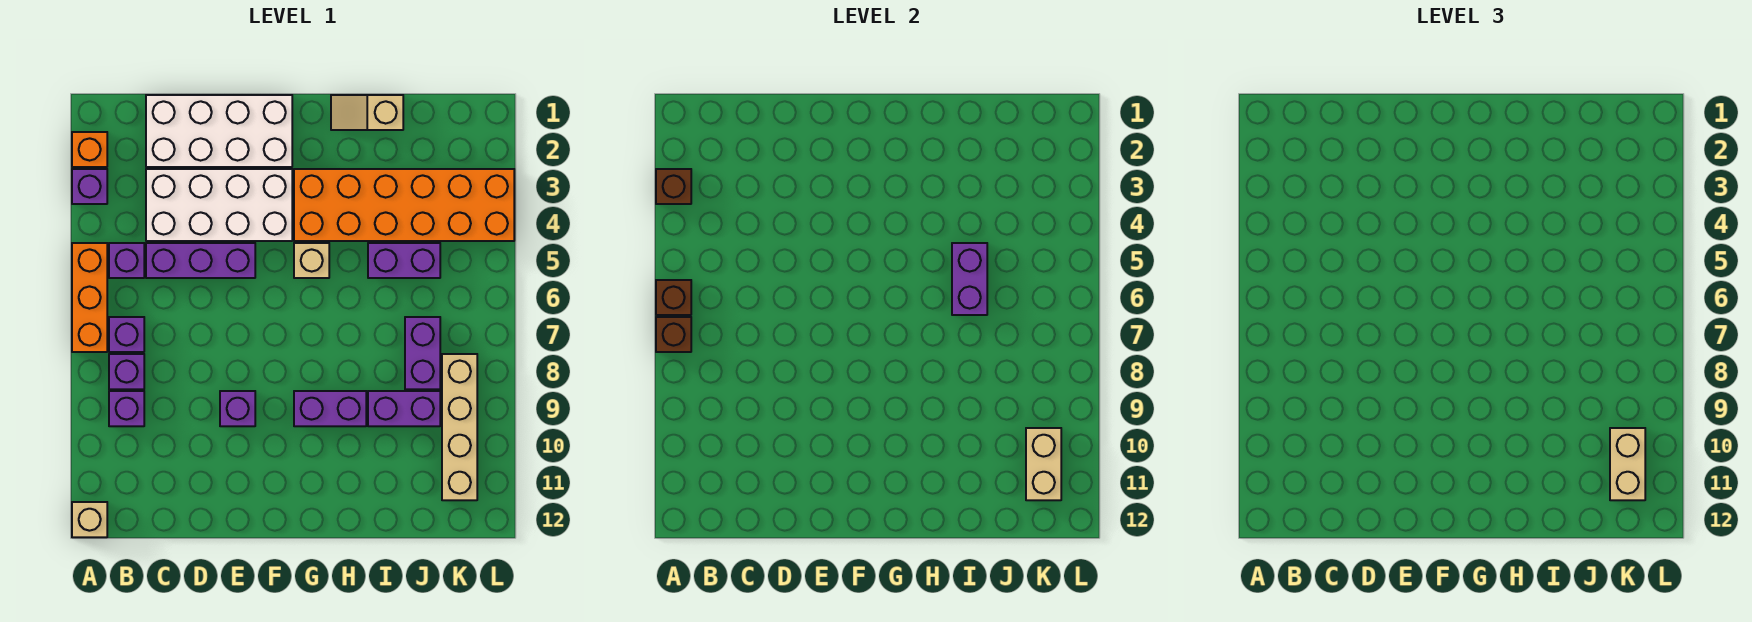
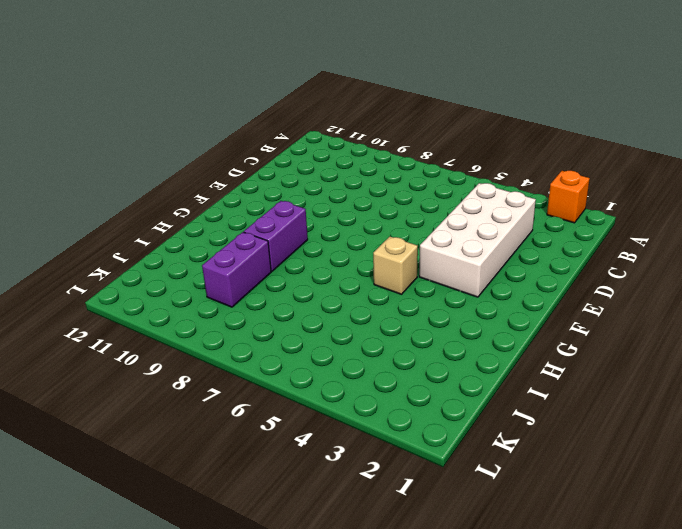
none -> purple 1x1 brick [72,169,107,204]
none -> orange 1x3 brick [72,243,107,352]
none -> tan 1x1 brick [72,502,107,537]

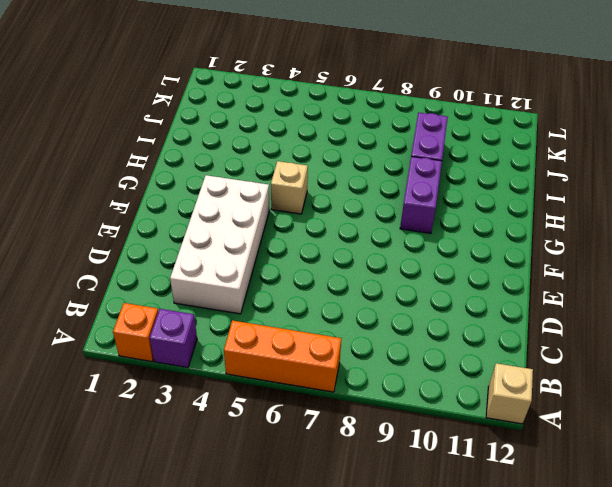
none -> purple 1x1 brick [109,243,144,278]
none -> purple 1x1 brick [109,317,144,352]
none -> purple 1x1 brick [109,354,144,389]

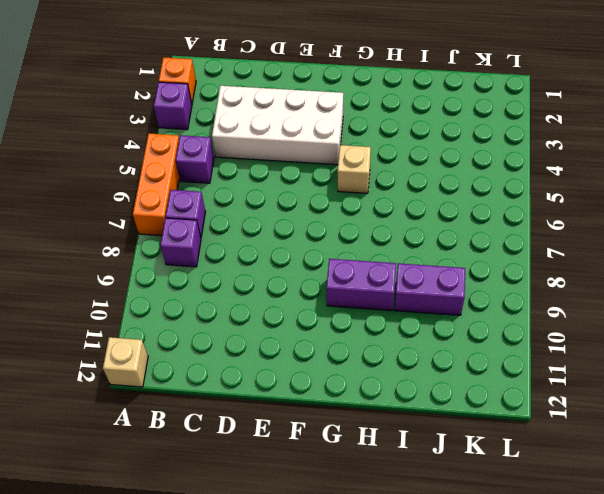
none -> purple 1x1 brick [109,391,144,426]
none -> white 2x4 brick [146,95,292,167]
none -> purple 1x3 brick [146,243,255,278]

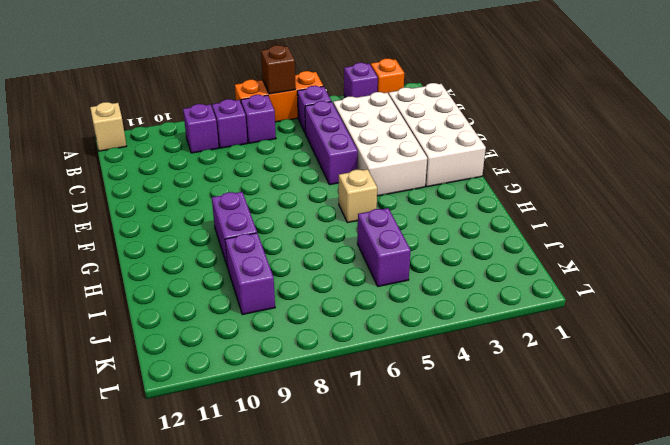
none -> purple 1x1 brick [220,391,255,426]
none -> orange 2x6 brick [294,169,514,241]
none -> tan 1x2 slope [331,95,403,130]

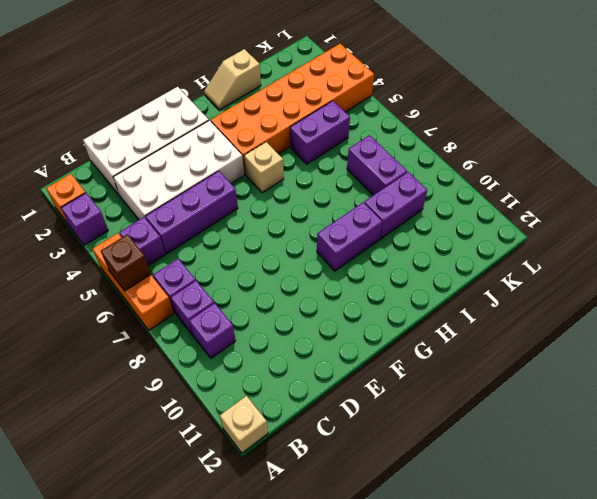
none -> purple 1x1 brick [220,391,255,426]
none -> tan 1x4 brick [442,354,477,500]
none -> brown 1x1 brick [656,169,691,204]

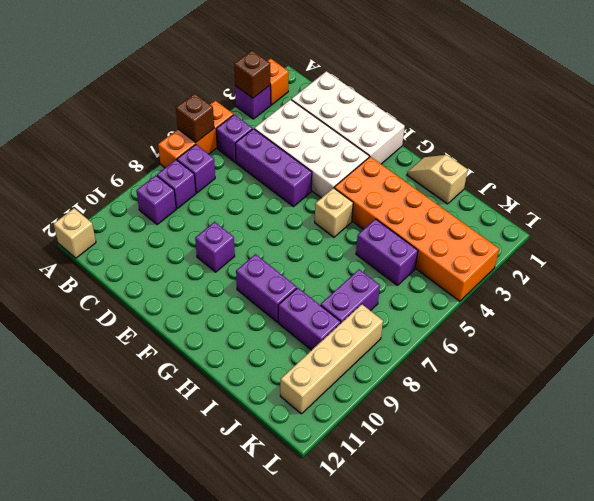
none -> brown 1x1 brick [656,317,691,352]
none -> purple 1x2 brick [952,243,987,315]
none -> tan 1x2 brick [1026,428,1061,500]

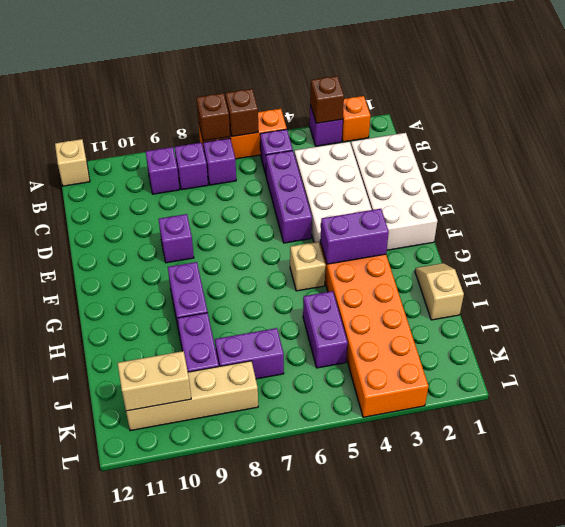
purple 1x2 brick [320,209,389,264] -> purple 1x2 brick moved to [952,243,987,315]
none -> tan 1x2 brick [1610,428,1645,500]

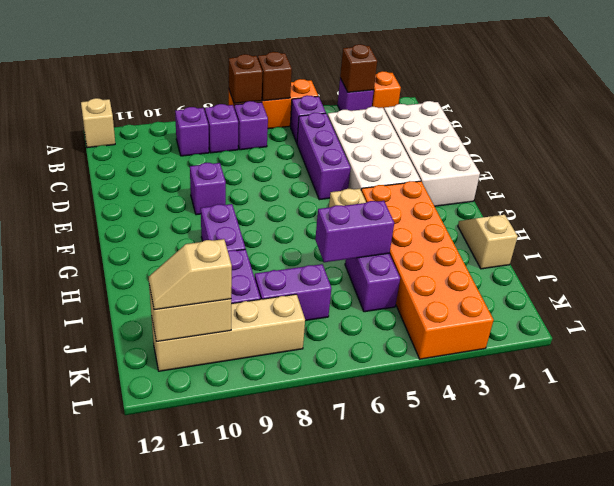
tan 1x2 slope [149,239,232,310] -> tan 1x2 brick [1610,428,1645,500]

